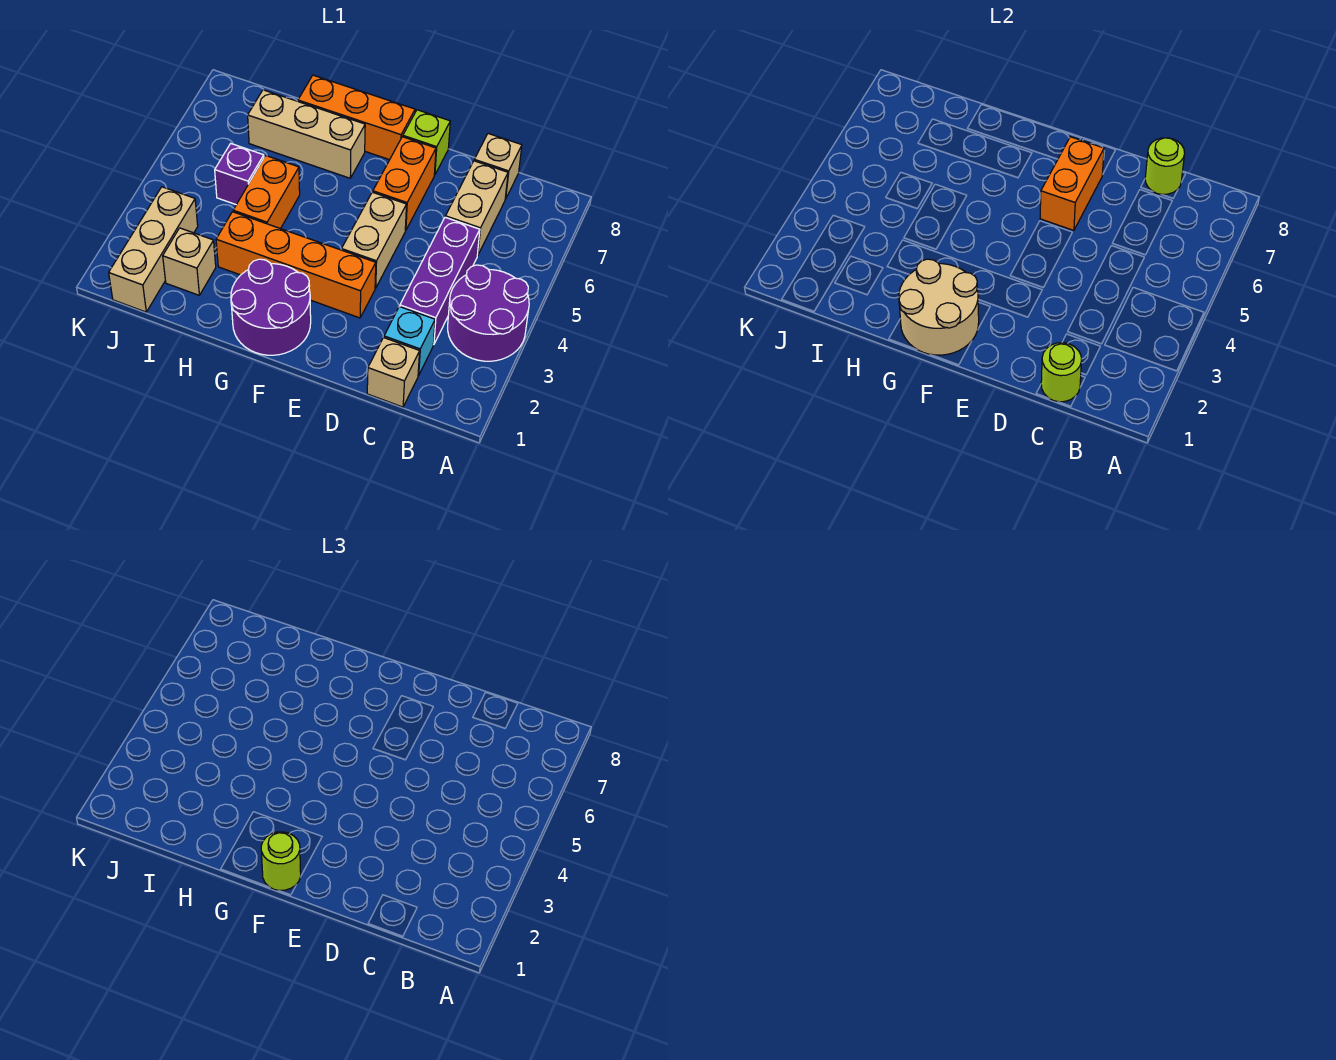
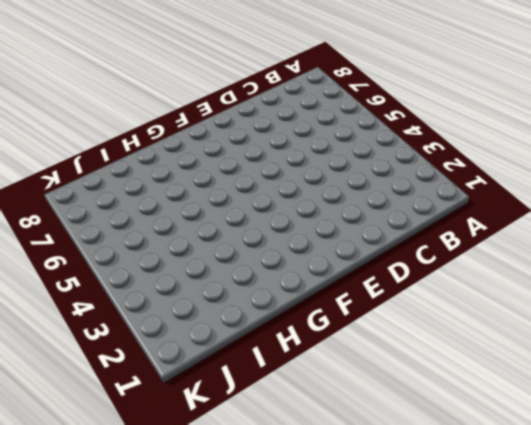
none -> purple 2x2 round brick [448,265,529,361]
none -> tan 1x1 brick [367,337,420,407]
none -> cyan 1x1 brick [384,307,435,376]

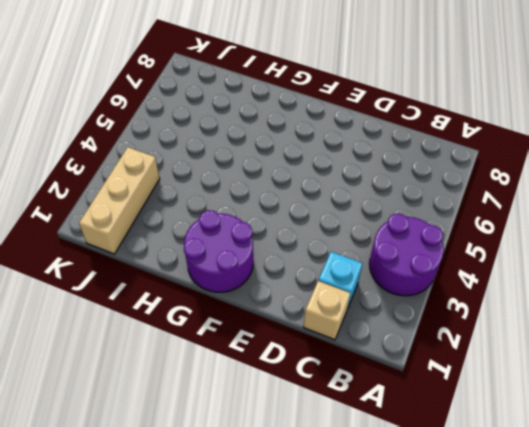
none -> purple 1x3 brick [400,217,480,345]
none -> tan 1x2 brick [445,161,508,256]
none -> tan 1x1 brick [474,134,522,199]

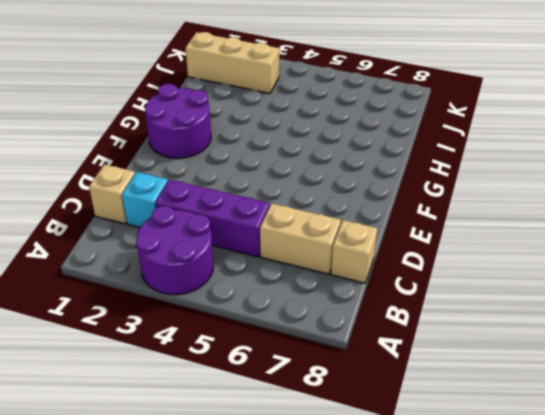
none -> orange 1x4 brick [216,212,376,318]
none -> tan 1x2 brick [342,192,407,288]
none -> orange 1x2 brick [373,137,436,231]

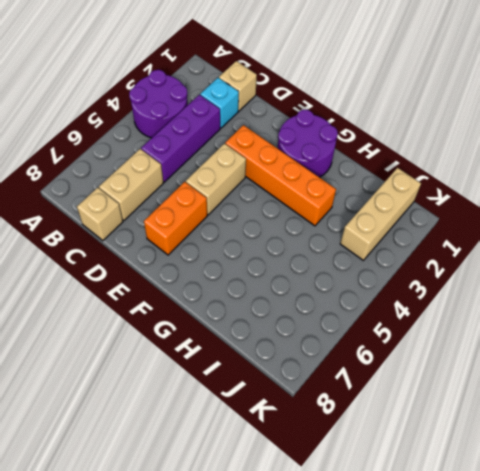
none -> lime 1x1 brick [403,110,450,175]
none -> orange 1x3 brick [298,75,415,160]
none -> tan 1x3 brick [248,90,365,178]

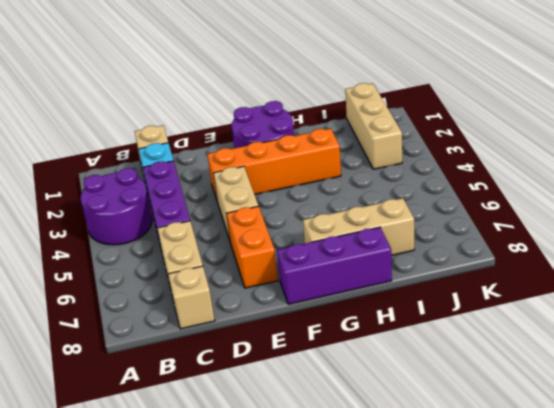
purple 1x3 brick [277,227,392,304] -> orange 1x3 brick [298,75,415,160]
none -> lime 1x1 brick [403,110,450,175]
none -> orange 1x2 brick [233,155,300,229]
none -> tan 1x1 brick [163,228,216,295]

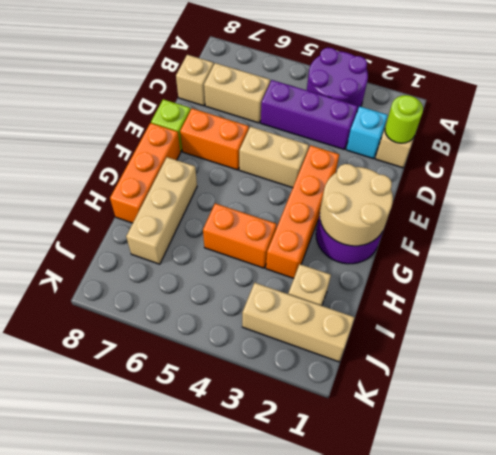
none -> purple 1x1 brick [215,144,264,205]
none -> lime 1x1 round brick [1145,138,1185,194]
none -> orange 1x2 brick [1040,137,1104,231]

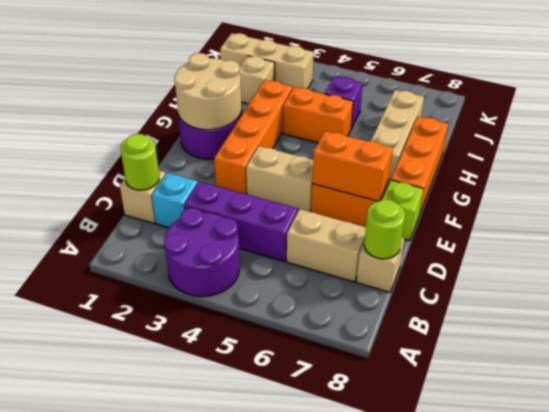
none -> lime 1x1 round brick [261,832,301,890]

